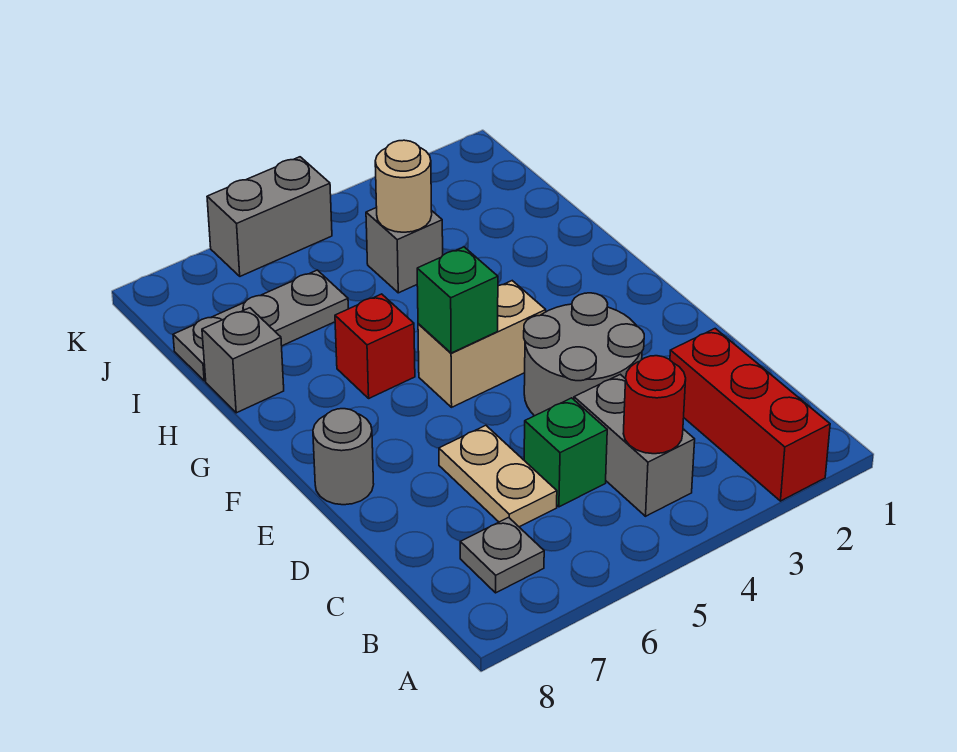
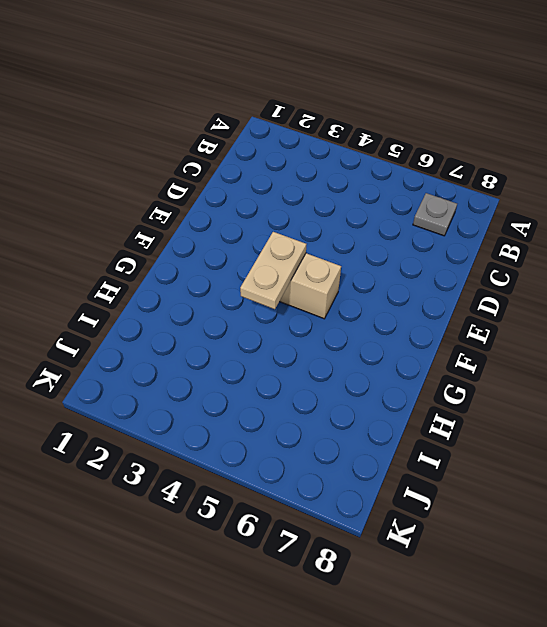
tan 1x2 plate [240,232,307,309] -> tan 1x2 plate moved to [439,425,557,527]
none -> red 1x3 brick [670,329,830,501]
none -> grey 1x2 brick [574,374,695,516]
none -> green 1x1 brick [524,398,607,507]

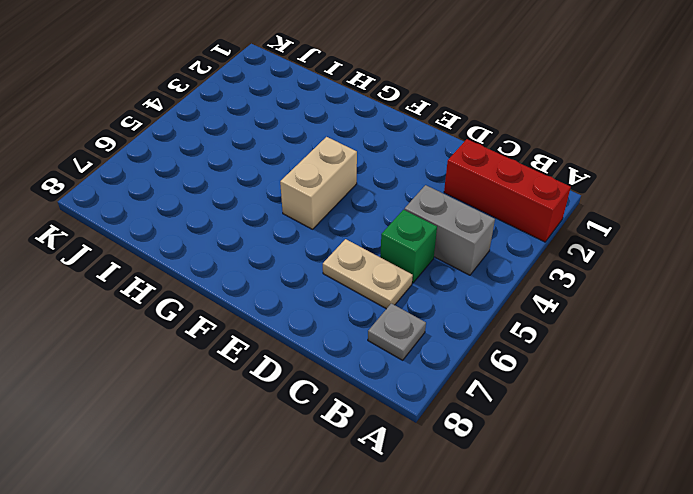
none -> grey 2x2 round brick [524,293,644,416]
none -> grey 1x1 round brick [313,409,374,505]
none -> red 1x1 brick [335,294,415,398]

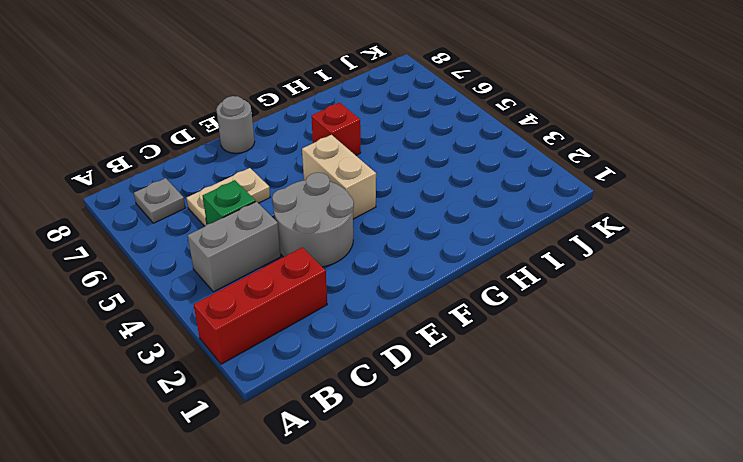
none -> grey 1x1 brick [202,308,284,413]
none -> grey 1x1 brick [366,208,443,293]
none -> grey 1x3 plate [173,270,348,381]

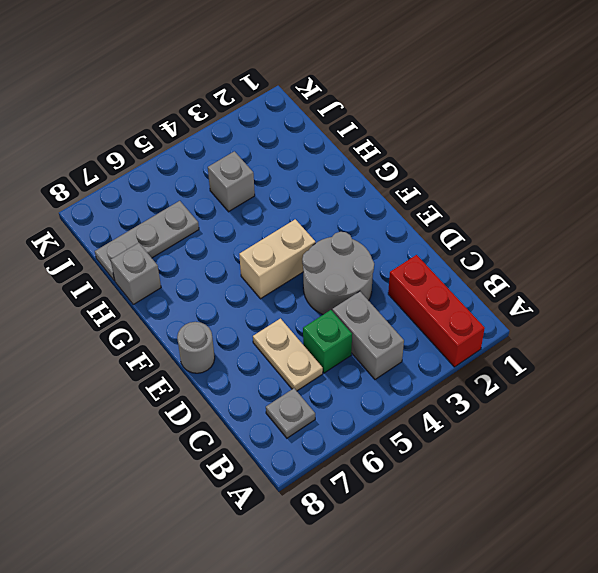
none -> red 1x1 brick [335,294,415,398]
none -> grey 1x2 brick [207,157,332,276]
none -> red 1x1 round brick [623,356,686,454]

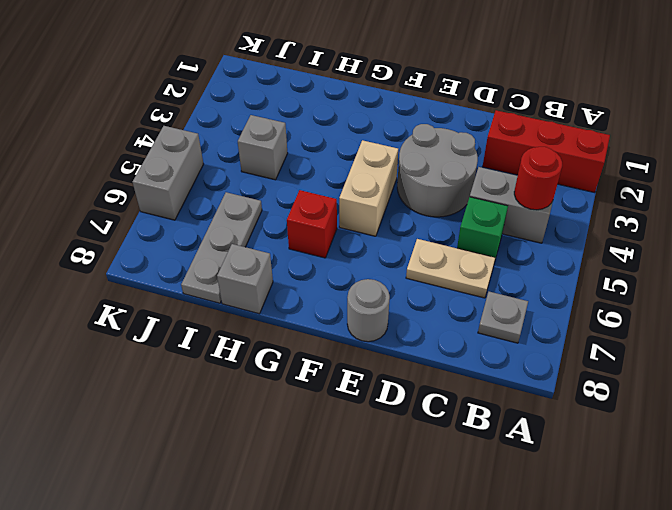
none -> green 1x1 brick [417,247,498,353]
none -> tan 1x1 round brick [375,140,432,232]

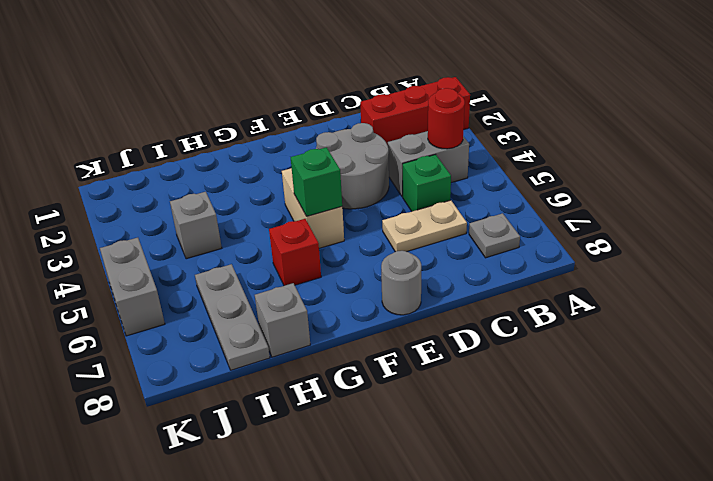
none -> tan 1x1 round brick [375,140,432,232]

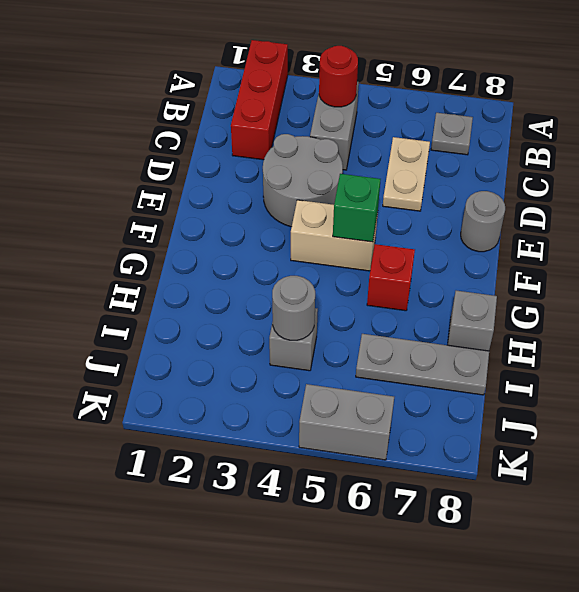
grey 1x1 round brick [272,275,315,340] -> tan 1x1 round brick [375,140,432,232]
none -> green 1x1 brick [524,398,607,507]

